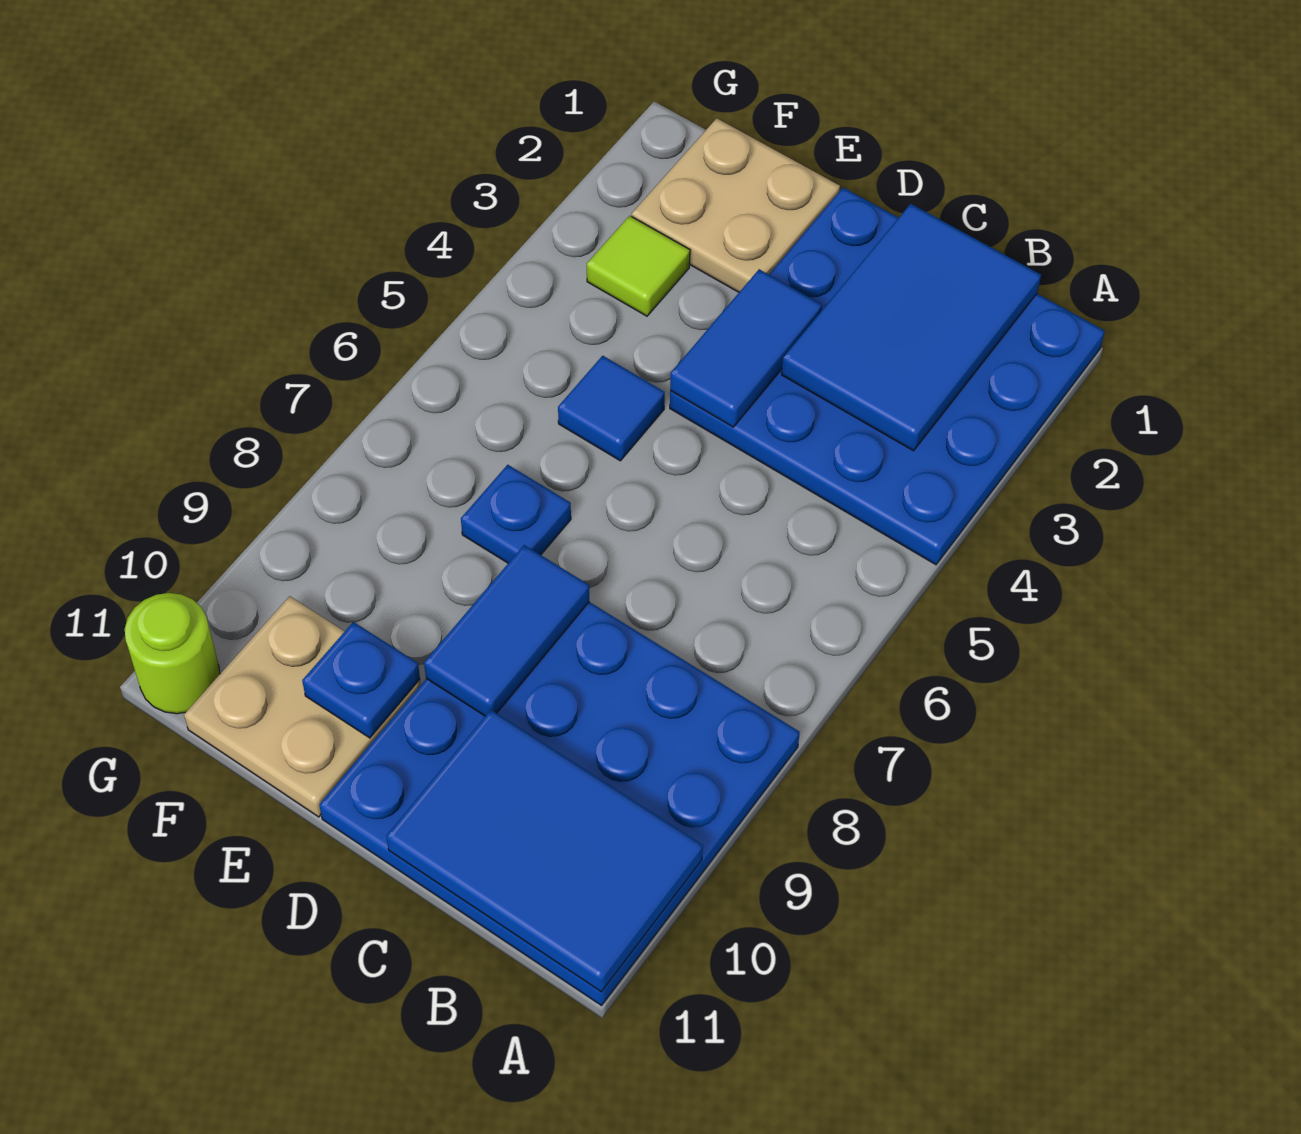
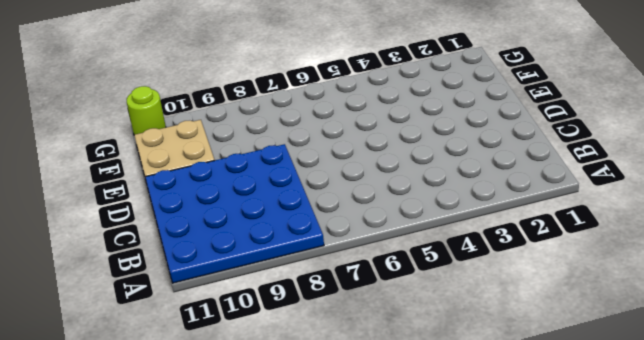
none -> blue 4x4 plate [670,188,1105,565]
none -> tan 2x2 plate [632,118,840,292]
none -> blue 1x1 tile [558,356,665,461]

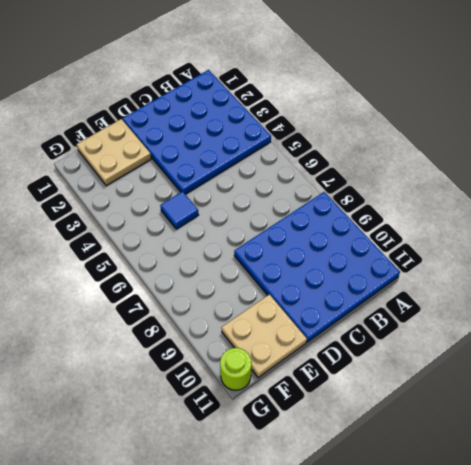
none -> blue 1x1 plate [461,465,571,563]
none -> lime 1x1 tile [587,216,690,316]
none -> blue 2x3 tile [386,710,703,992]

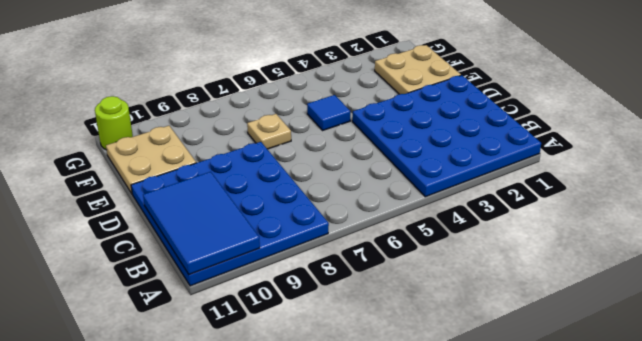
tan 1x1 plate [247,114,291,149] -> blue 1x1 plate [461,465,571,563]
none -> lime 1x1 tile [587,216,690,316]
none -> blue 2x3 tile [782,204,1041,451]
none -> blue 1x2 tile [670,269,822,427]

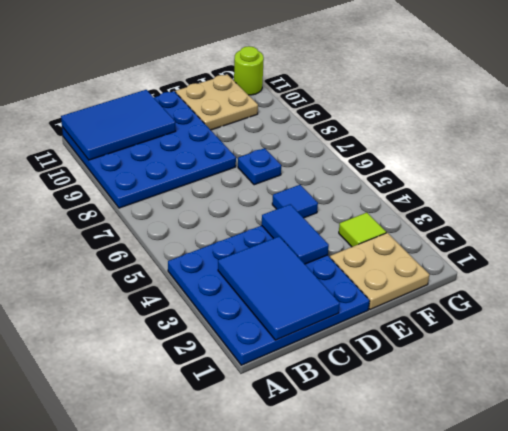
none -> blue 1x2 tile [424,545,589,716]
none -> blue 1x1 plate [302,622,420,738]

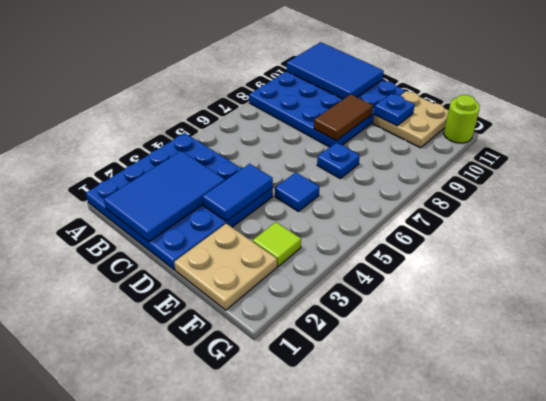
brown 1x2 tile [314,94,373,141] -> blue 1x2 tile [424,545,589,716]

